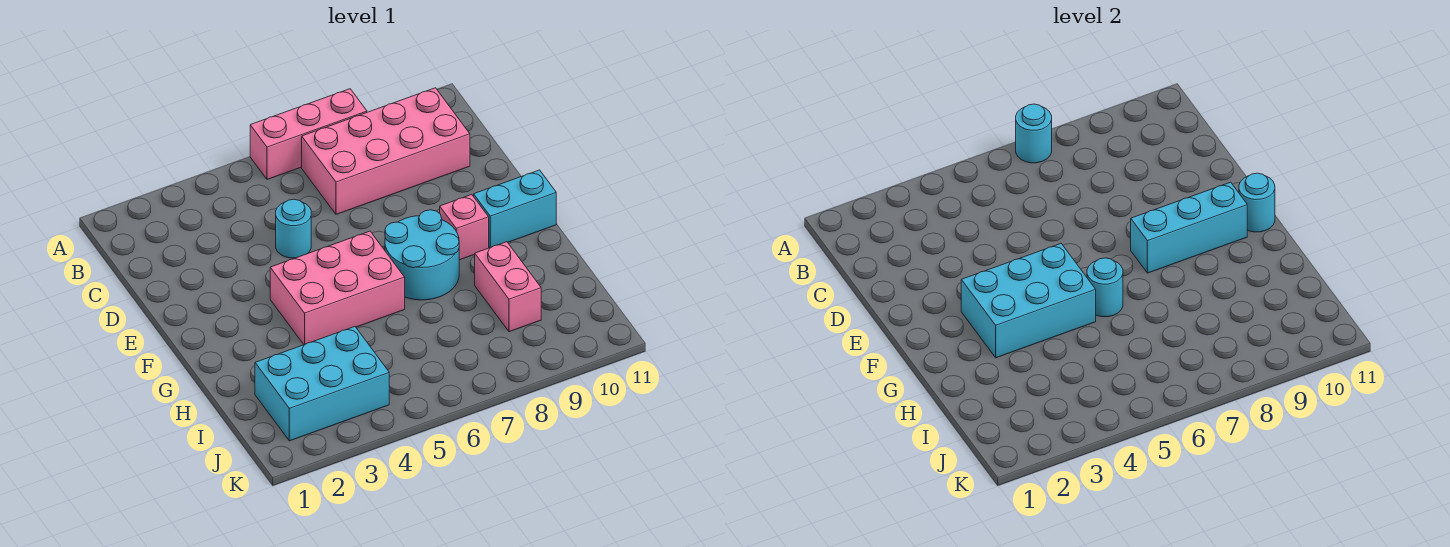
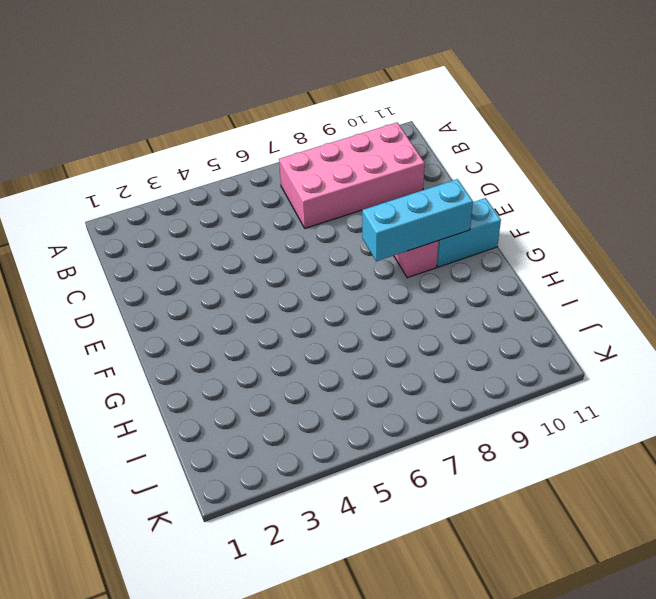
none -> pink 1x3 brick [250,89,367,179]
none -> cyan 1x1 round brick [276,199,311,258]
none -> pink 2x3 brick [270,231,405,345]

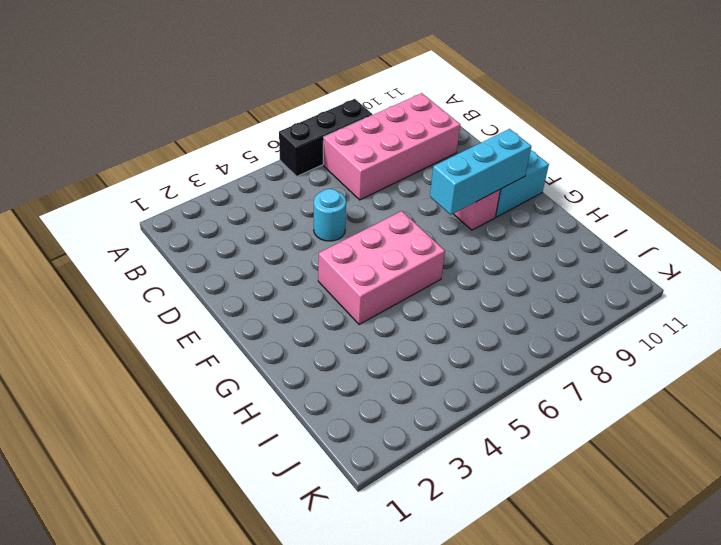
black 1x3 brick [279,99,372,176] -> pink 1x3 brick [250,89,367,179]
none -> cyan 2x2 round brick [385,210,459,300]
none -> pink 1x2 brick [475,242,541,332]
none -> cyan 2x3 brick [255,327,389,441]

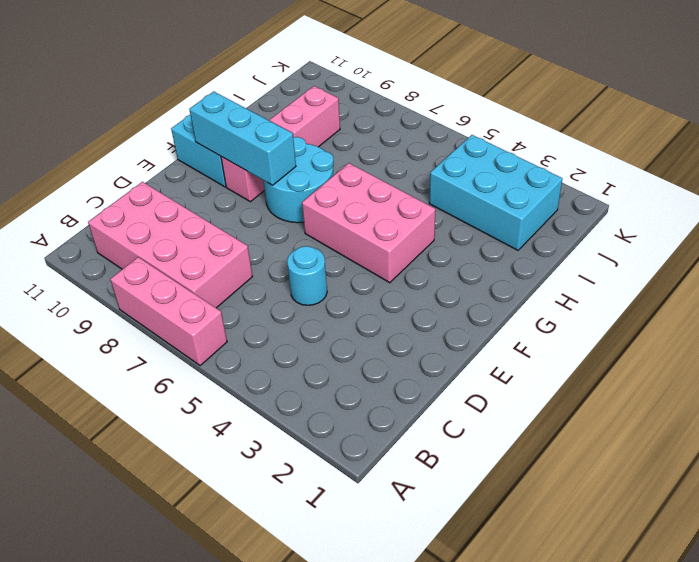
none -> cyan 1x1 round brick [1016,104,1052,163]
none -> cyan 2x3 brick [961,244,1096,358]
none -> cyan 1x1 round brick [1239,173,1275,232]

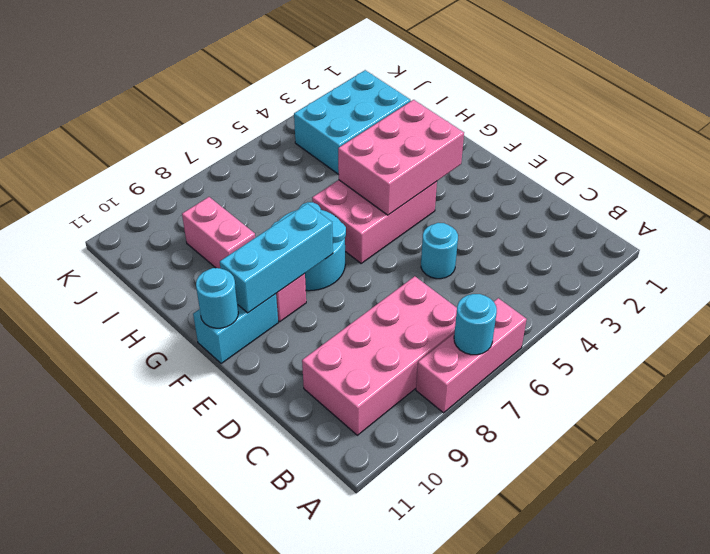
pink 2x3 brick [338,100,464,215] -> cyan 2x3 brick [961,244,1096,358]
none -> cyan 1x1 round brick [1087,258,1123,317]

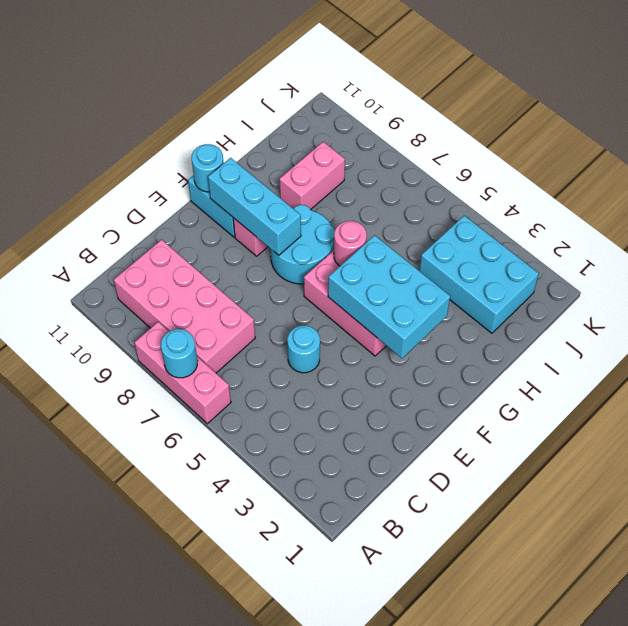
pink 1x1 round brick [334,221,367,266] -> cyan 1x1 round brick [1087,258,1123,317]

